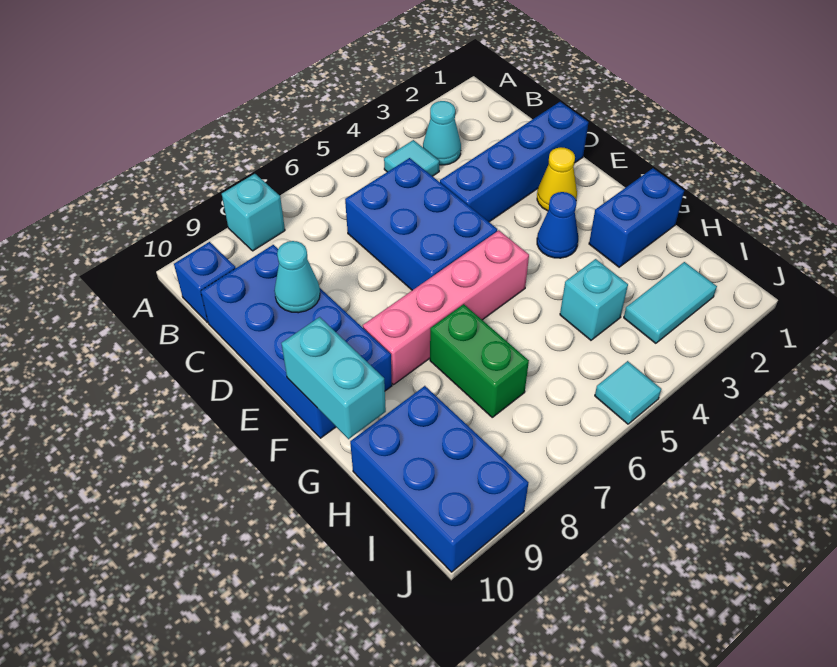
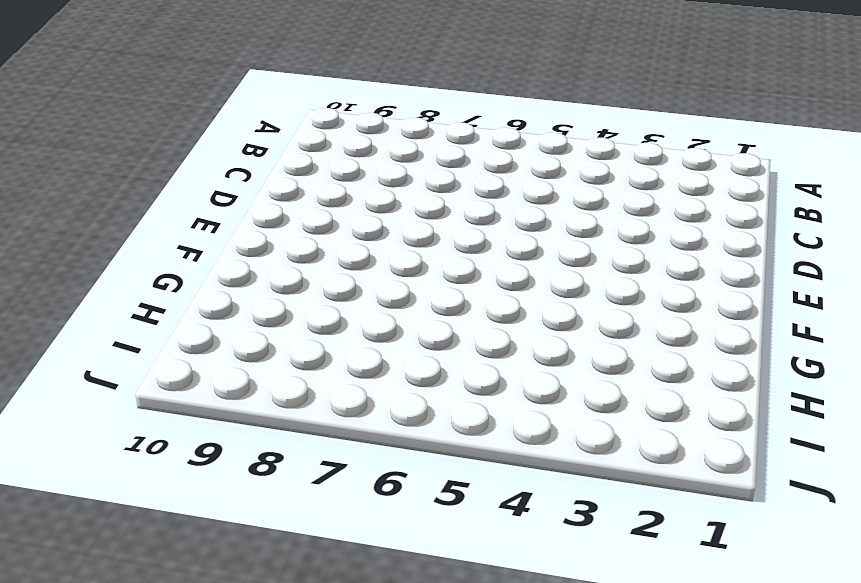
none -> cyan 1x1 brick [222,174,285,251]
none -> cyan 1x1 cone [423,101,461,165]
none -> cyan 1x1 tile [384,140,439,176]

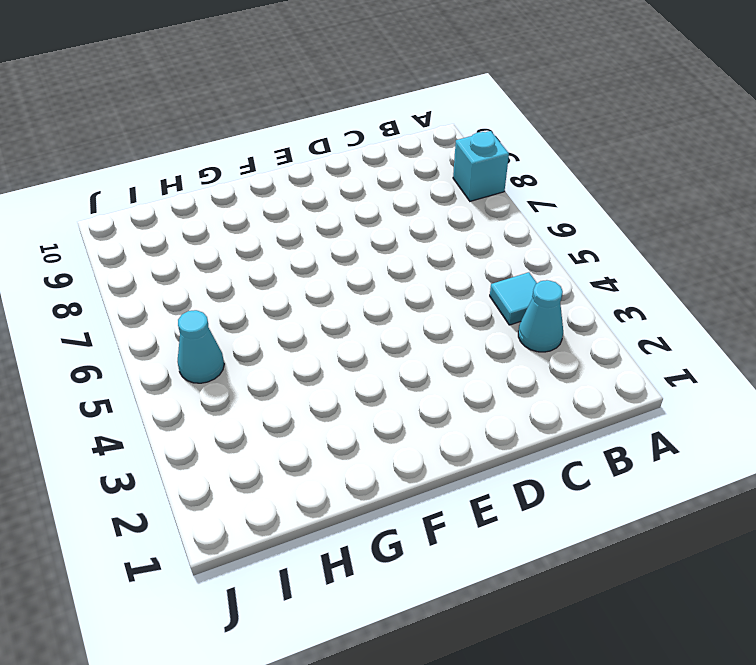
cyan 1x1 cone [178,310,224,383] -> cyan 1x1 cone moved to [274,241,320,313]
none -> blue 1x1 brick [174,242,236,322]
none -> blue 2x3 brick [345,158,497,290]
none -> blue 2x4 brick [201,245,392,438]

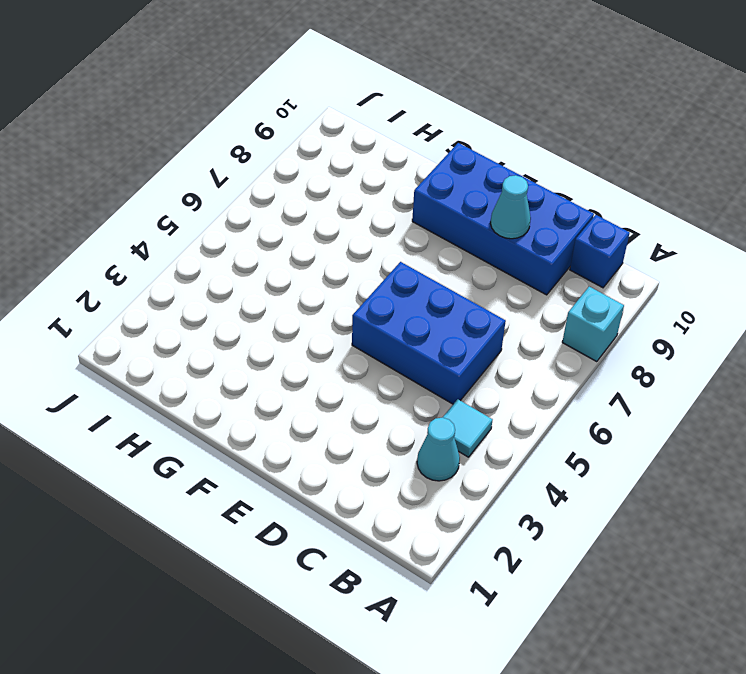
none -> blue 1x4 brick [440,102,589,222]
none -> yellow 1x1 cone [537,147,577,211]
none -> blue 1x1 cone [537,192,578,258]

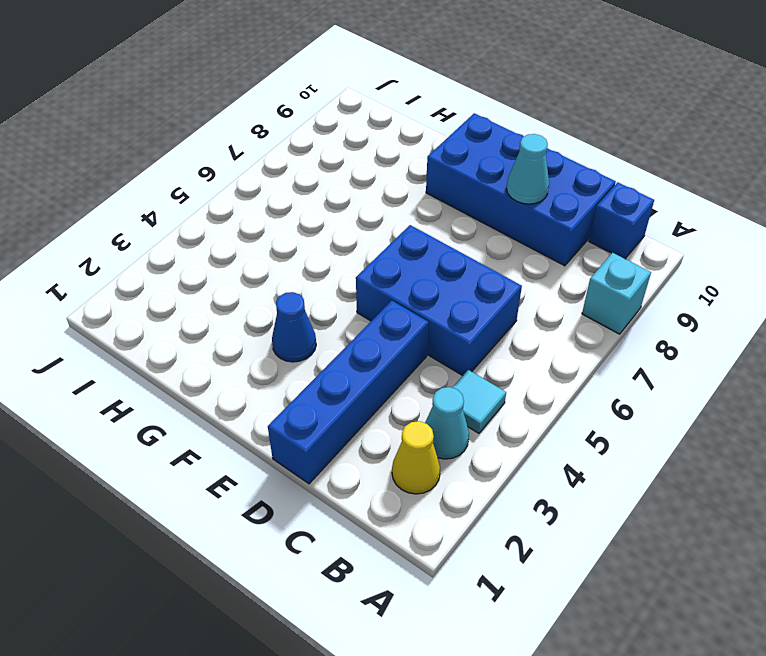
yellow 1x1 cone [392,421,440,494] -> yellow 1x1 cone moved to [537,147,577,211]
none -> pink 1x4 brick [363,230,529,384]
none -> blue 1x2 brick [589,168,684,267]
none -> green 1x2 brick [430,304,529,417]

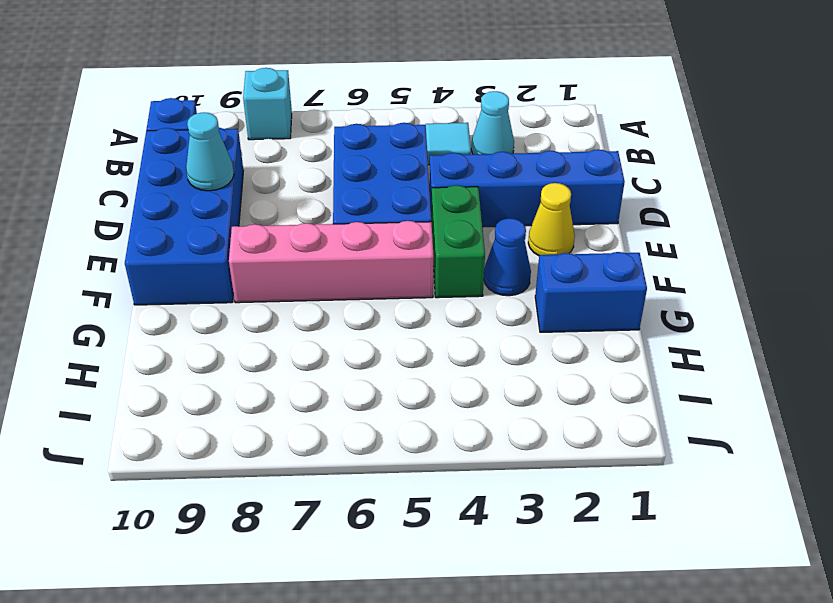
green 1x2 brick [431,185,485,298] -> green 1x2 brick moved to [430,304,529,417]
none -> cyan 1x1 brick [560,259,628,340]
none -> blue 2x3 brick [350,386,528,572]
none -> cyan 1x2 tile [624,262,717,343]

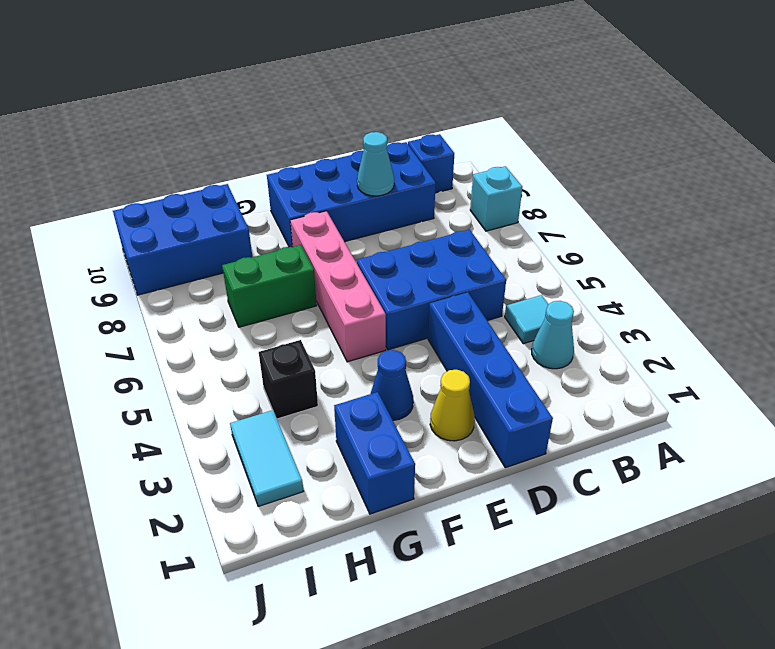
black 1x1 brick [259,340,318,419] -> cyan 1x1 brick [560,259,628,340]
none -> cyan 1x1 tile [595,361,661,424]
none -> cyan 1x2 brick [281,317,386,439]

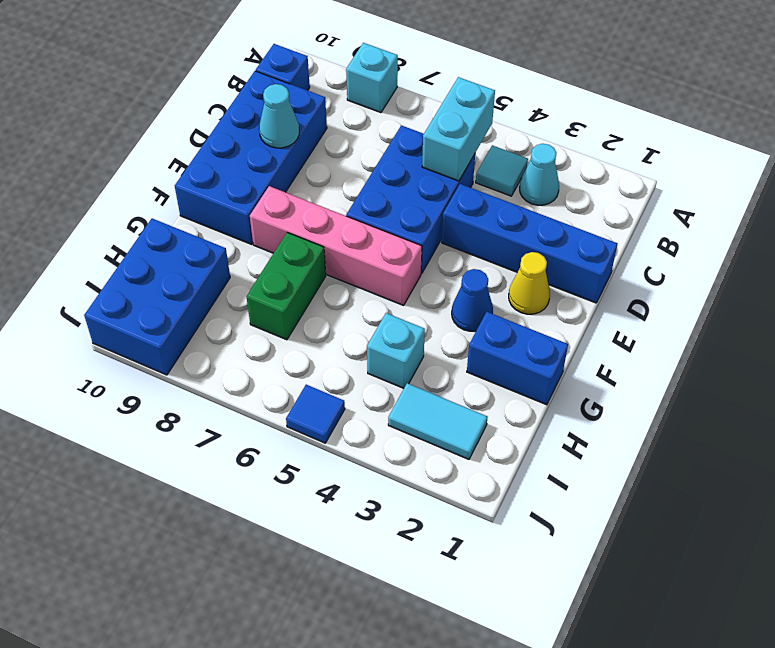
cyan 1x2 brick [422,77,495,181] -> cyan 1x2 brick moved to [281,317,386,439]
blue 1x1 tile [286,385,345,443] -> cyan 1x1 tile [595,361,661,424]

